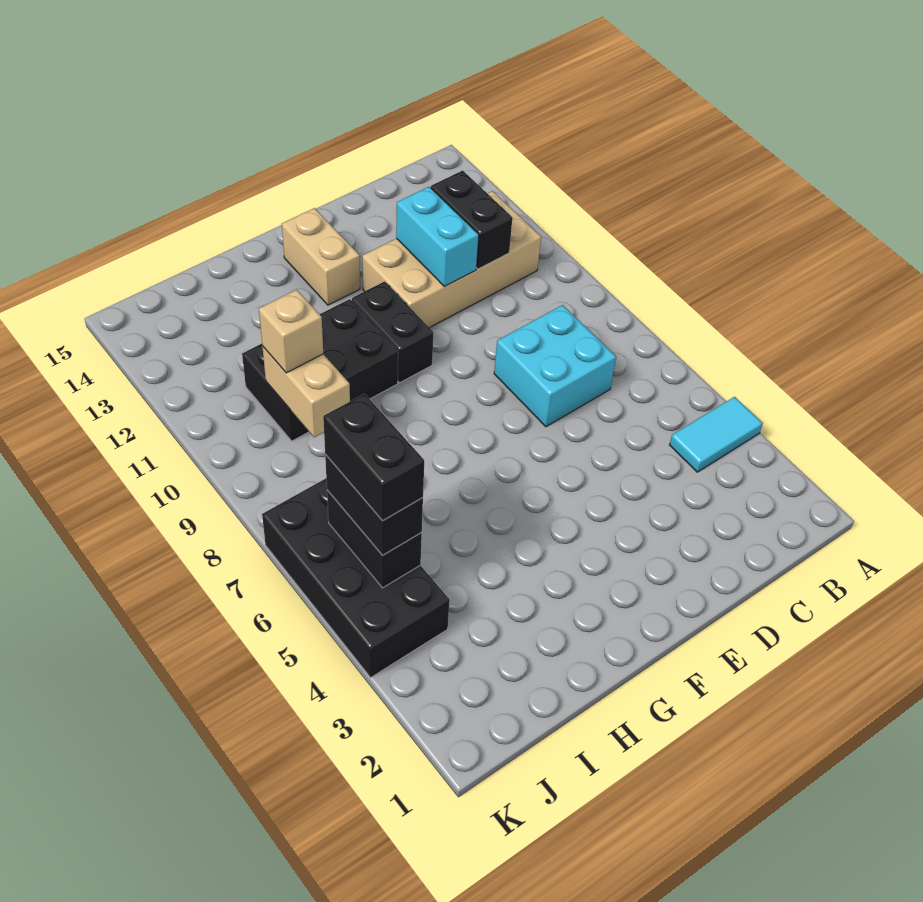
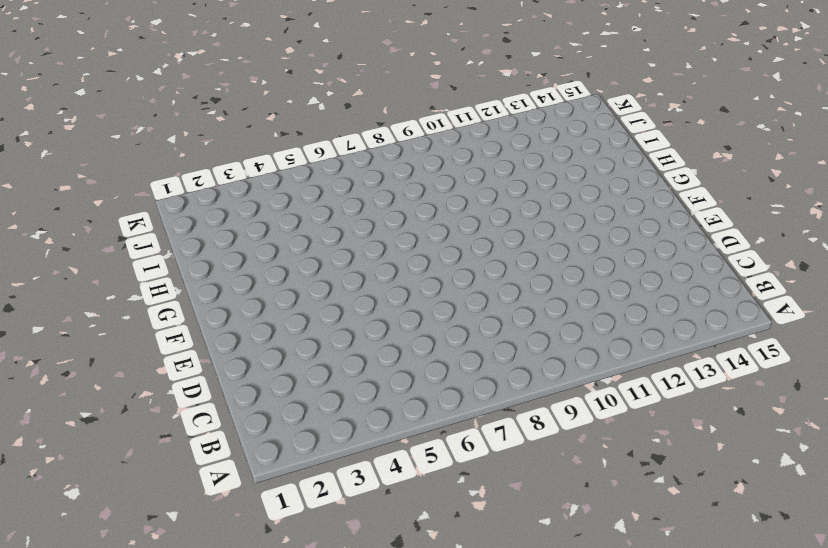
none -> cyan 1x2 tile [670,397,763,472]
none -> tan 2x4 brick [362,191,541,328]
none -> cyan 2x2 brick [494,305,616,427]

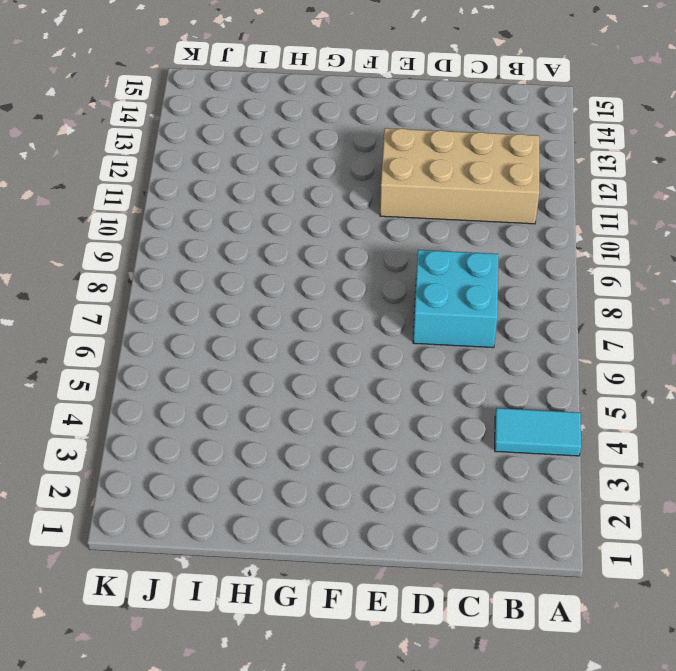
none -> black 1x2 brick [352,281,434,383]
none -> tan 1x2 brick [282,208,360,305]
none -> black 2x3 brick [242,299,398,441]

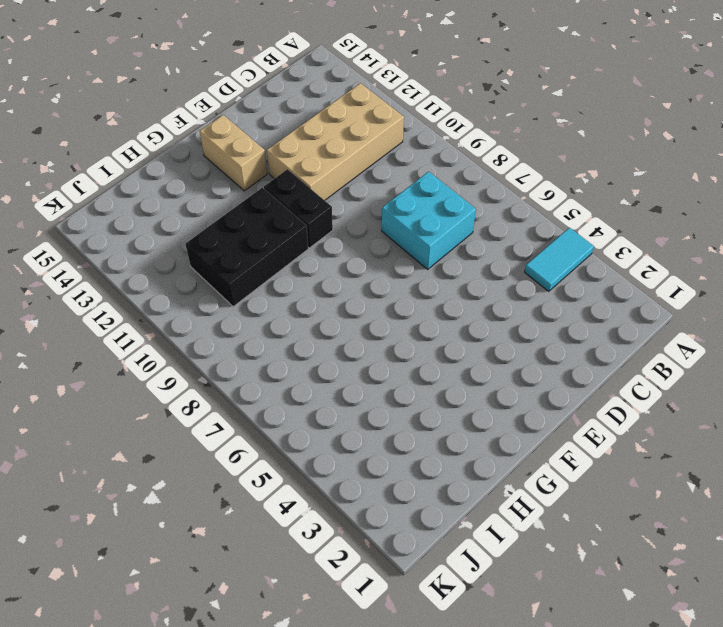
none -> black 2x4 brick [262,479,450,678]
none -> black 1x2 brick [431,170,513,269]
none -> cyan 1x2 brick [396,187,479,287]

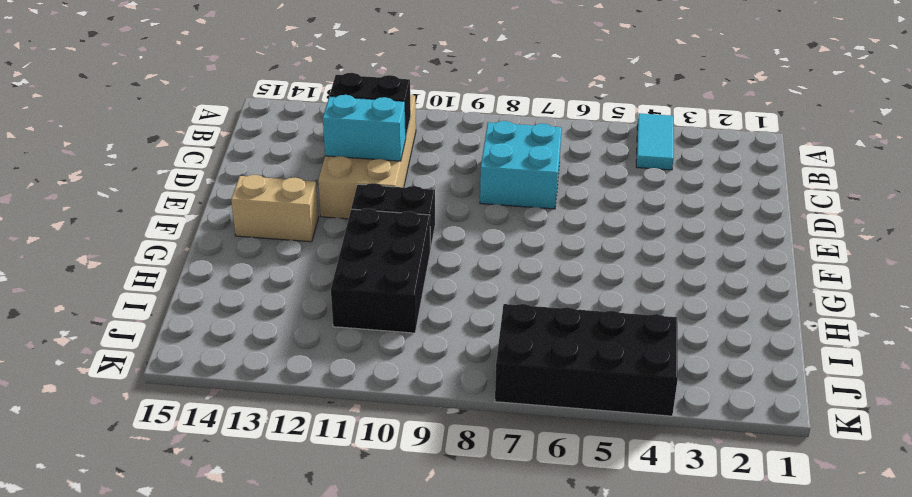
none -> tan 1x2 brick [262,346,350,437]
none -> black 1x2 brick [327,490,422,588]
none -> tan 1x1 brick [259,290,323,373]

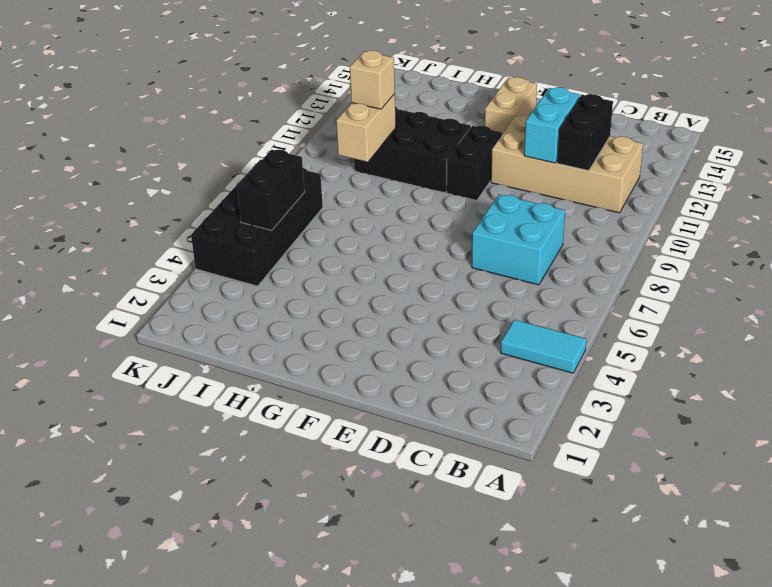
none -> black 1x2 brick [325,454,423,555]
none -> black 1x2 brick [323,394,424,521]

